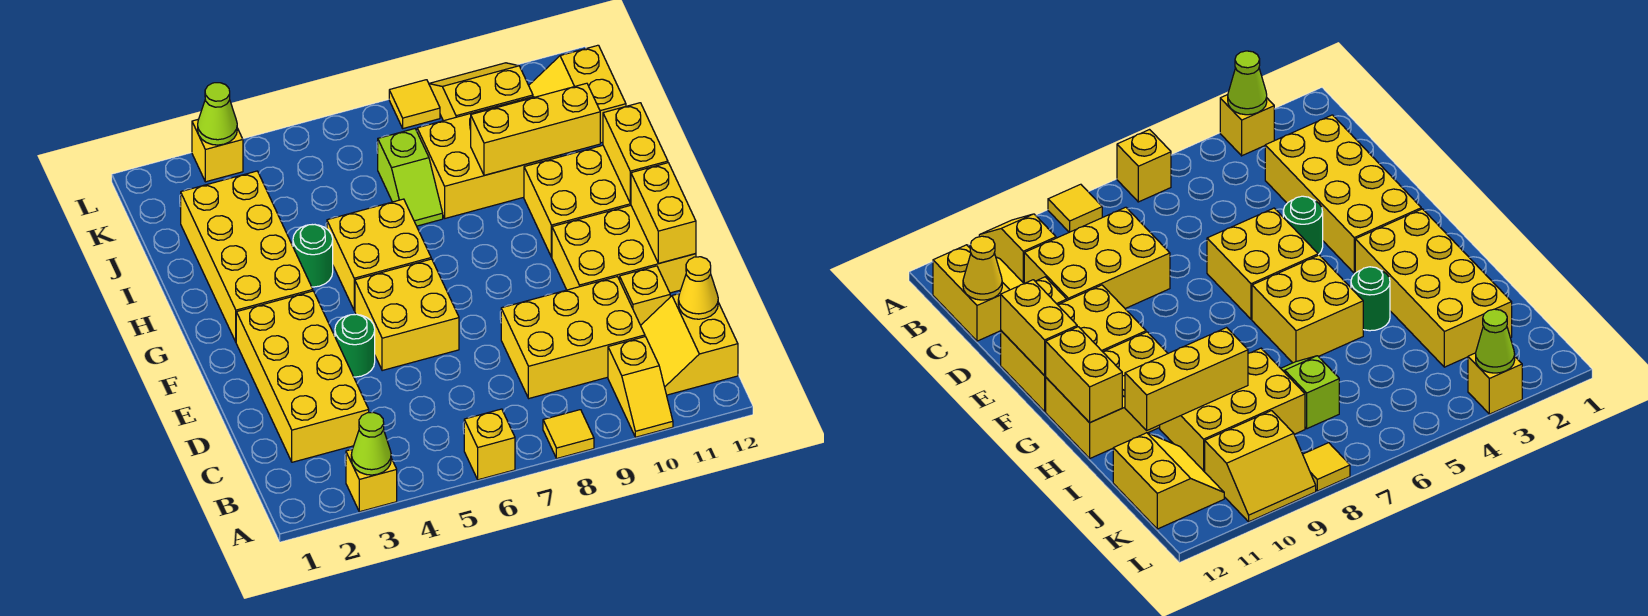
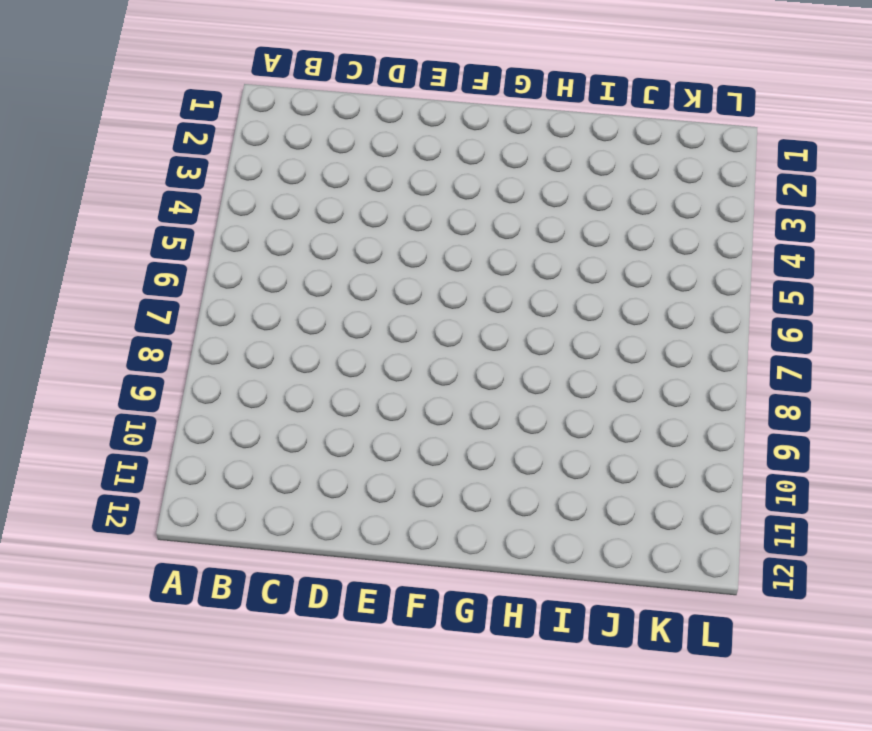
none -> yellow 1x1 brick [346,450,397,512]
none -> yellow 1x1 brick [464,409,515,480]
none -> yellow 1x1 tile [543,410,594,458]

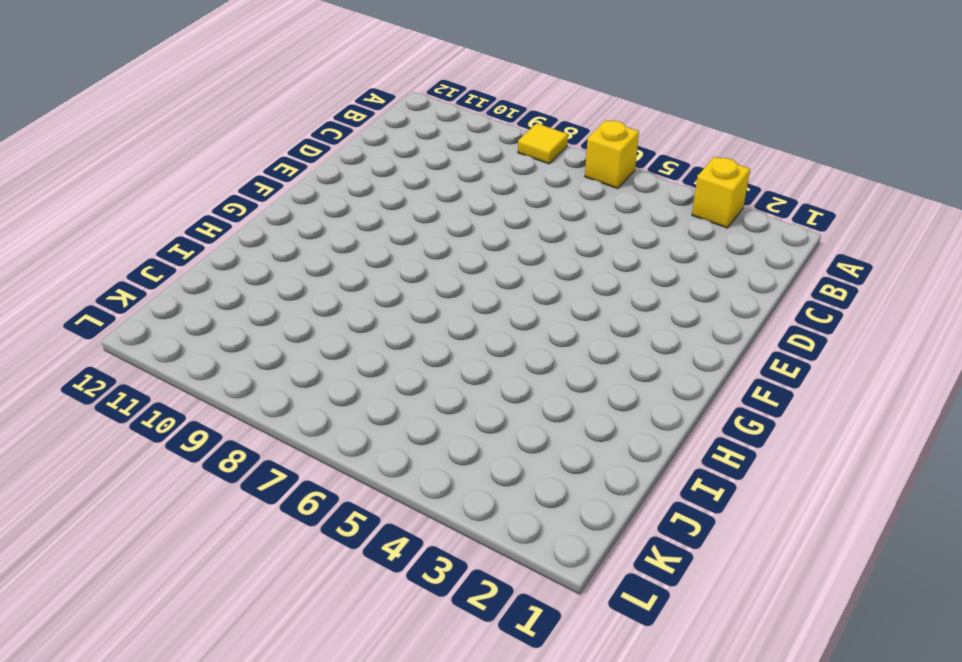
none -> yellow 1x2 slope [608,337,673,437]
none -> yellow 2x2 slope [641,294,738,395]
none -> yellow 2x4 brick [236,291,369,462]

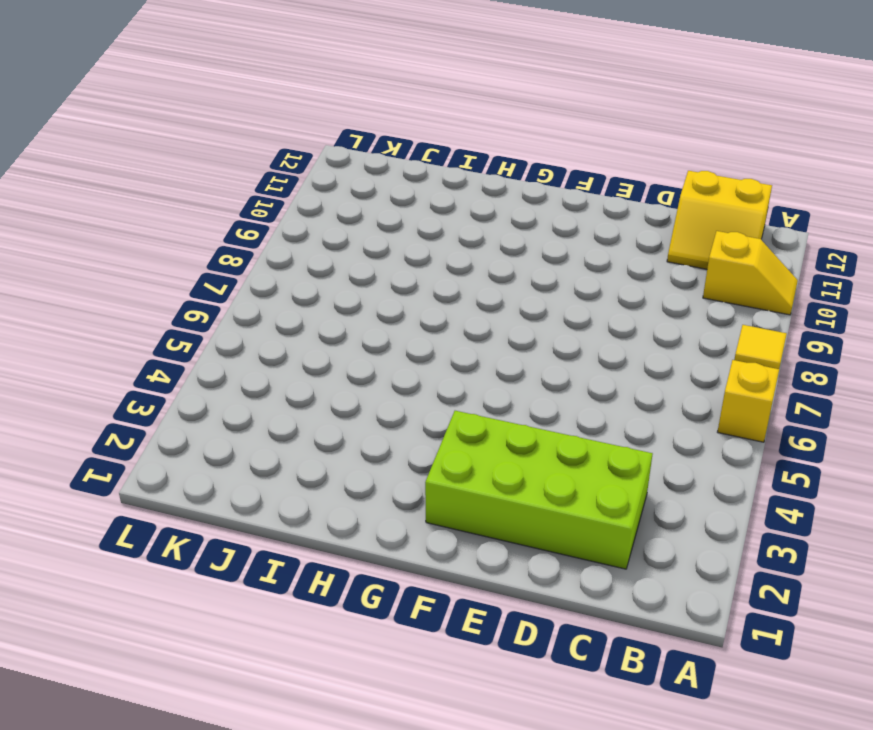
lime 2x4 brick [425,411,653,569] -> yellow 2x4 brick [236,291,369,462]
none -> yellow 1x1 brick [346,450,397,512]
none -> yellow 2x3 brick [501,277,645,398]
none -> yellow 1x1 brick [620,266,670,325]

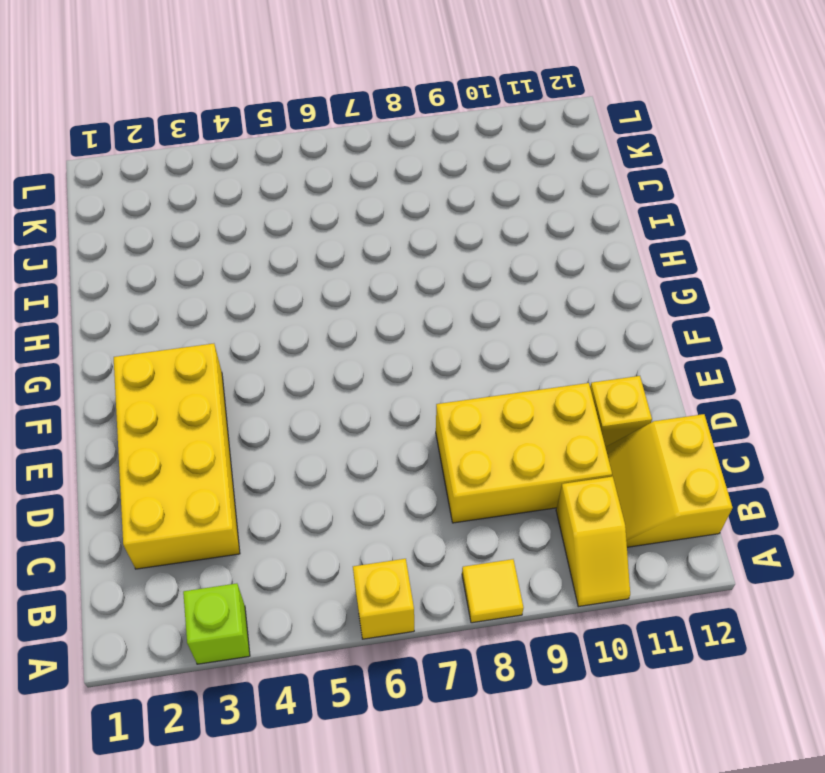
lime 1x1 brick [183,583,250,664] -> yellow 1x1 brick [346,450,397,512]
none -> green 1x1 round brick [335,314,375,377]
none -> yellow 2x2 brick [355,259,459,371]
none -> yellow 2x3 brick [552,205,696,293]

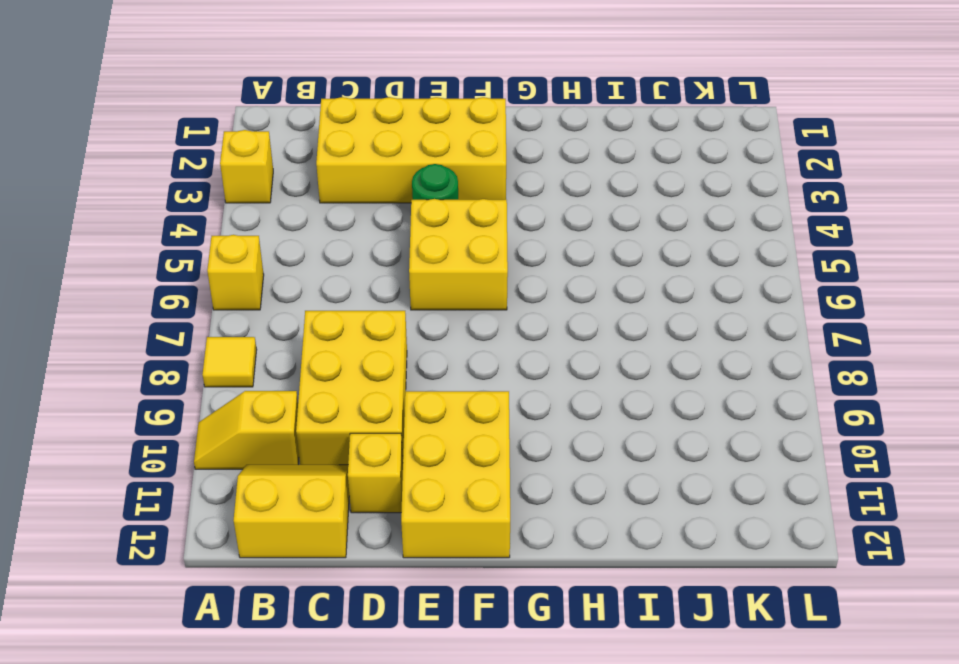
none -> yellow 2x4 brick [181,171,313,342]
none -> yellow 2x2 brick [327,199,431,310]
none -> yellow 2x3 brick [524,145,631,257]

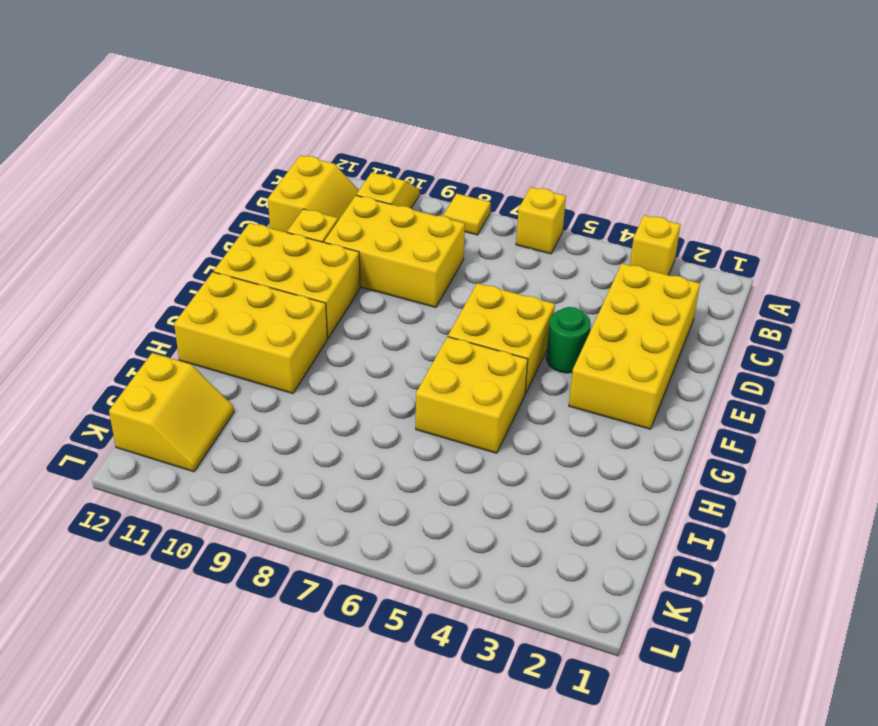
none -> yellow 2x4 brick [181,171,313,342]
none -> green 1x1 round brick [293,225,333,287]
none -> lime 1x2 slope [378,129,443,226]

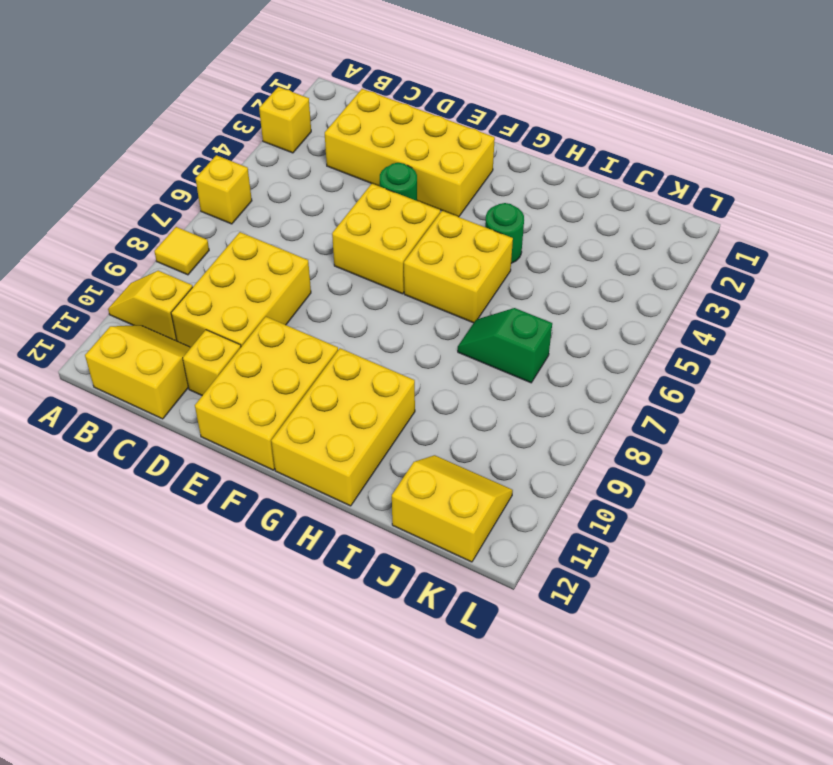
green 1x2 slope [458,308,552,383] -> lime 1x2 slope [378,129,443,226]
none -> yellow 2x4 brick [181,171,313,342]
none -> yellow 2x3 brick [417,97,561,218]
none -> yellow 2x2 slope [429,63,533,121]

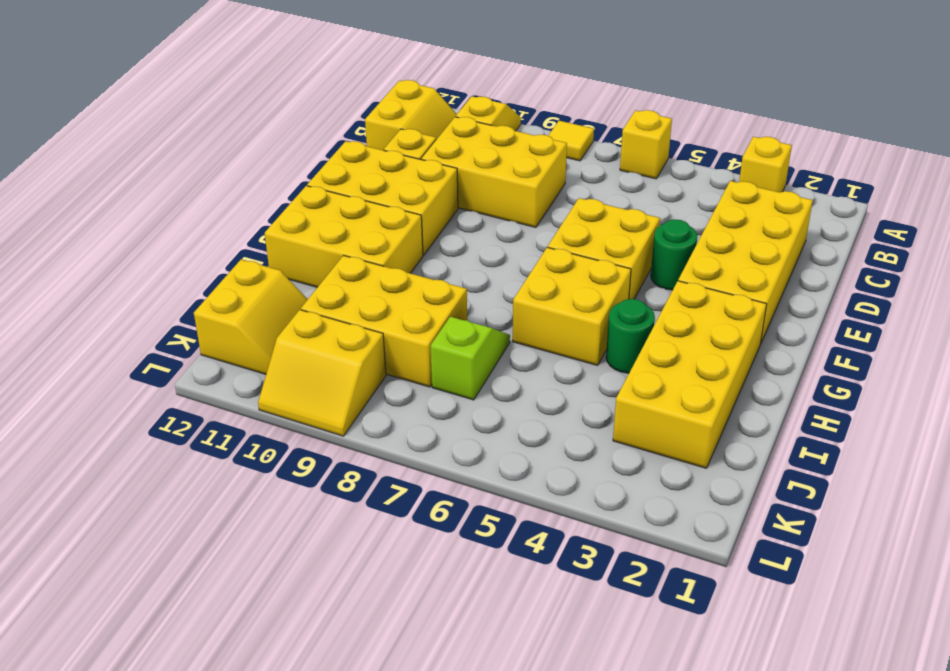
none -> yellow 1x1 brick [192,120,243,182]
none -> yellow 1x1 tile [389,80,440,128]
none -> lime 1x1 cone [351,412,391,475]

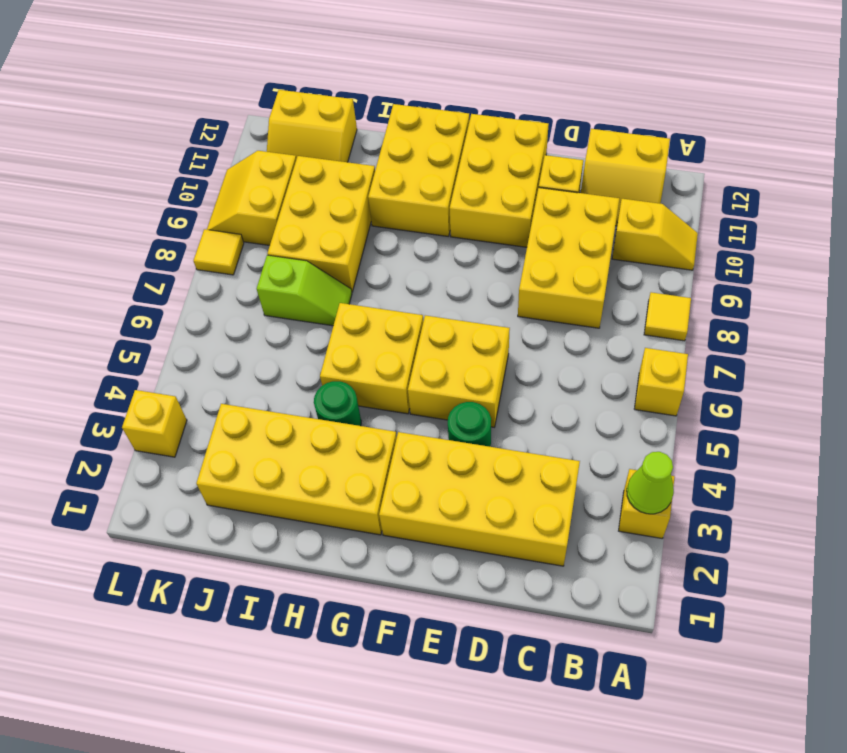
none -> yellow 1x1 cone [678,257,718,319]
none -> yellow 1x2 brick [631,163,696,263]
none -> yellow 1x2 brick [603,103,668,203]

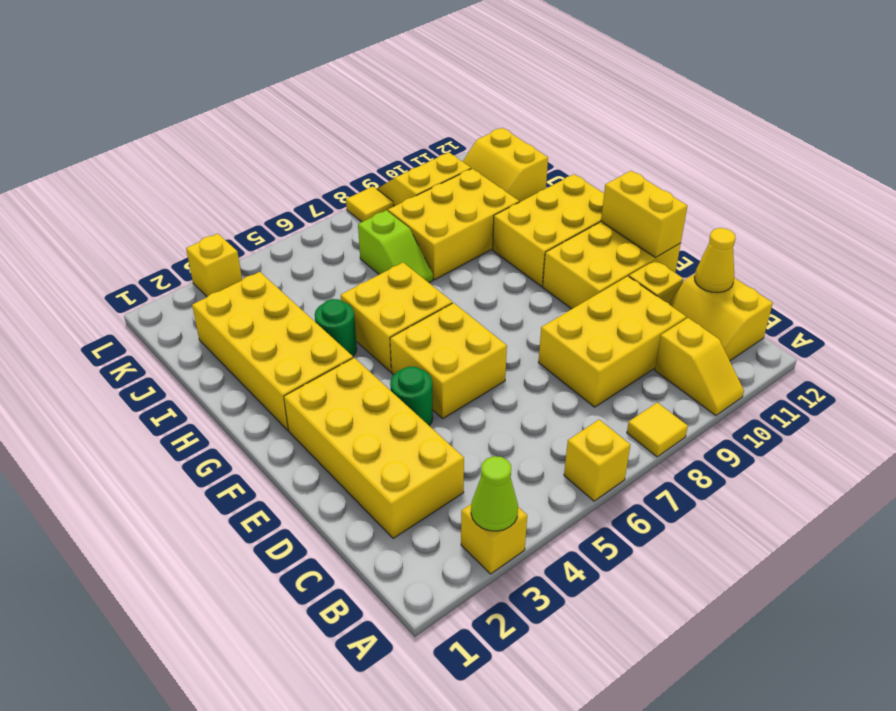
none -> yellow 1x2 brick [603,103,668,203]
none -> yellow 1x3 brick [471,83,600,175]
none -> lime 1x1 cone [198,83,237,145]

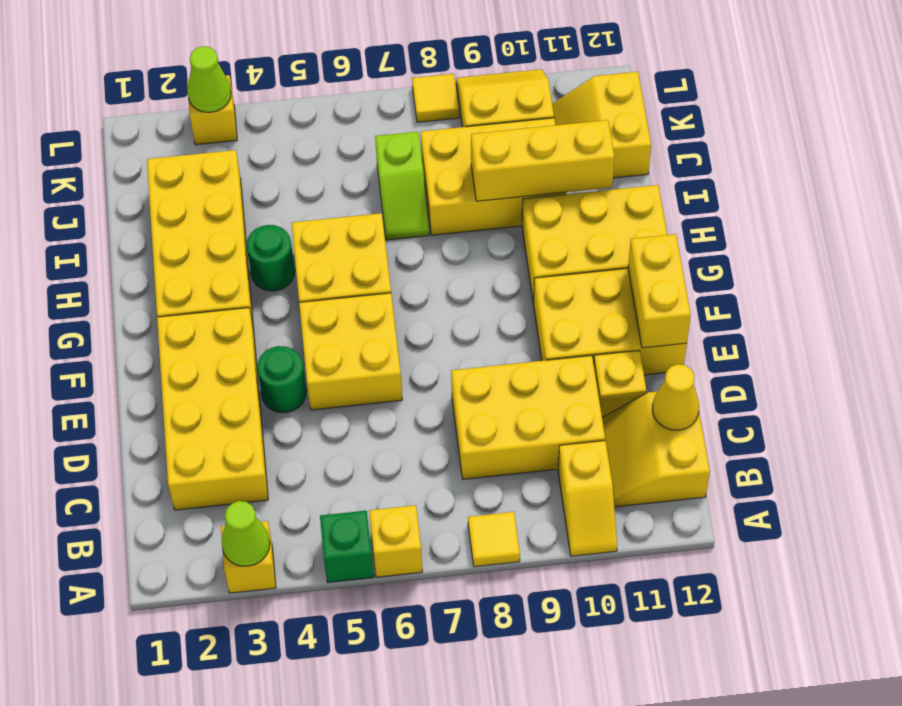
green 1x1 brick [320,511,374,583] -> none
none -> yellow 1x2 brick [603,103,668,203]

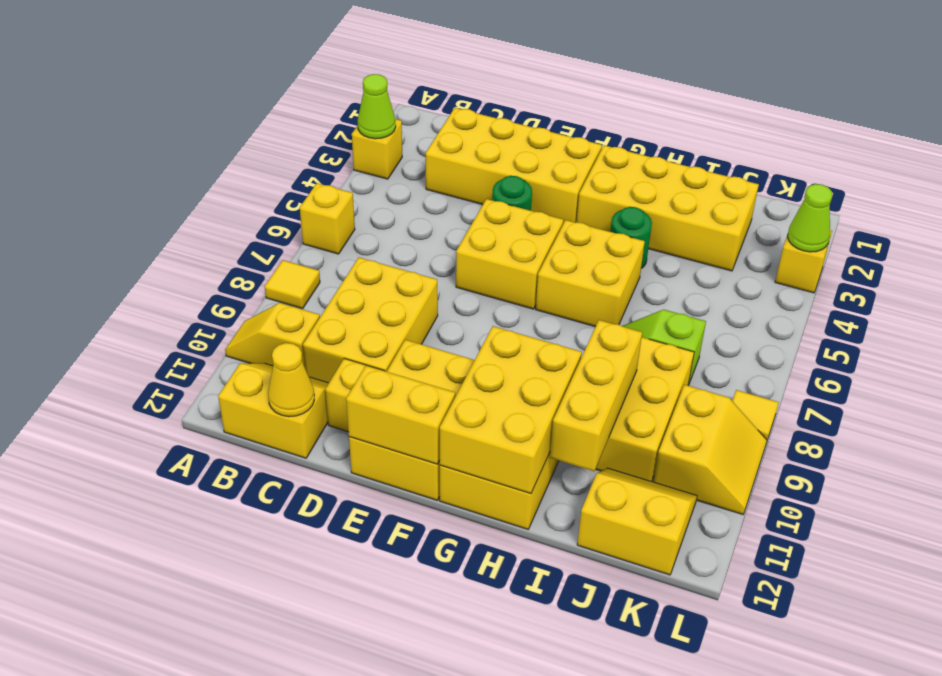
yellow 2x3 brick [440,326,582,494] -> yellow 1x2 brick [603,103,668,203]

